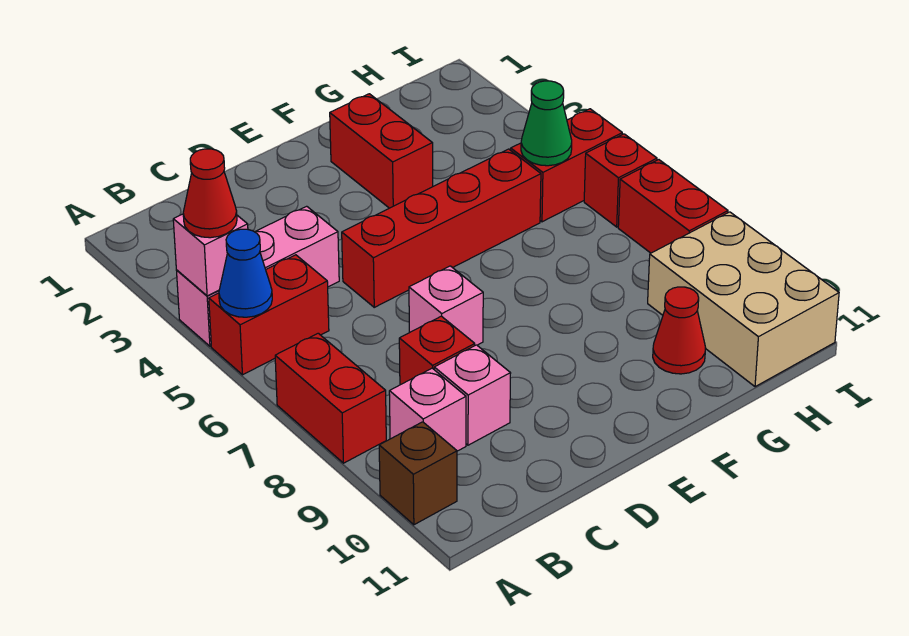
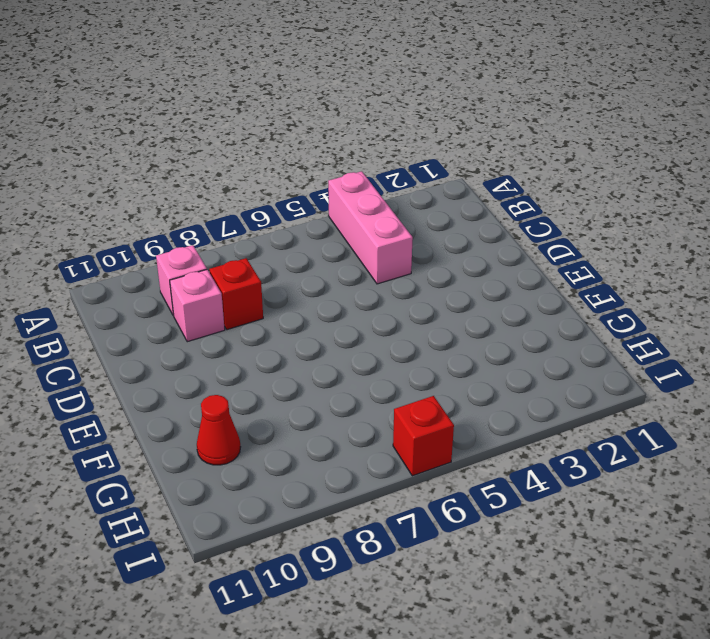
none -> red 1x2 brick [209,255,329,375]
none -> red 1x2 brick [275,333,386,463]
none -> brown 1x1 brick [379,422,457,525]

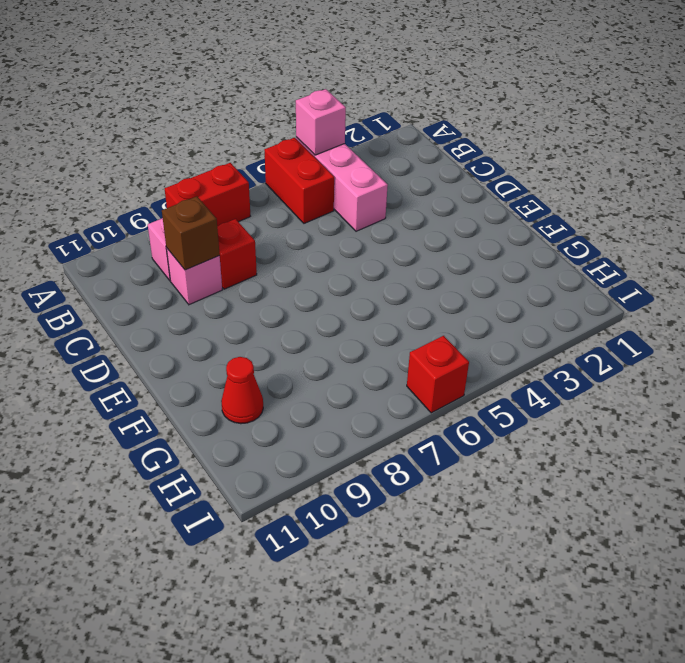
brown 1x1 brick [162,196,220,270] -> brown 1x1 brick moved to [379,422,457,525]
none -> red 1x4 brick [342,149,541,307]
none -> pink 1x1 brick [409,266,483,345]
none -> red 1x2 brick [330,94,433,208]

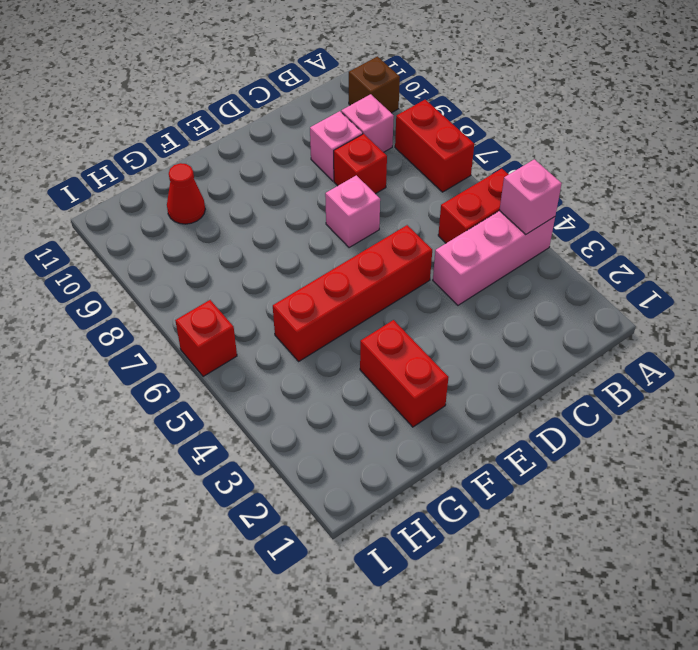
none -> red 1x2 brick [511,109,622,222]
none -> tan 2x3 brick [648,212,839,387]
none -> red 1x2 brick [618,160,728,253]

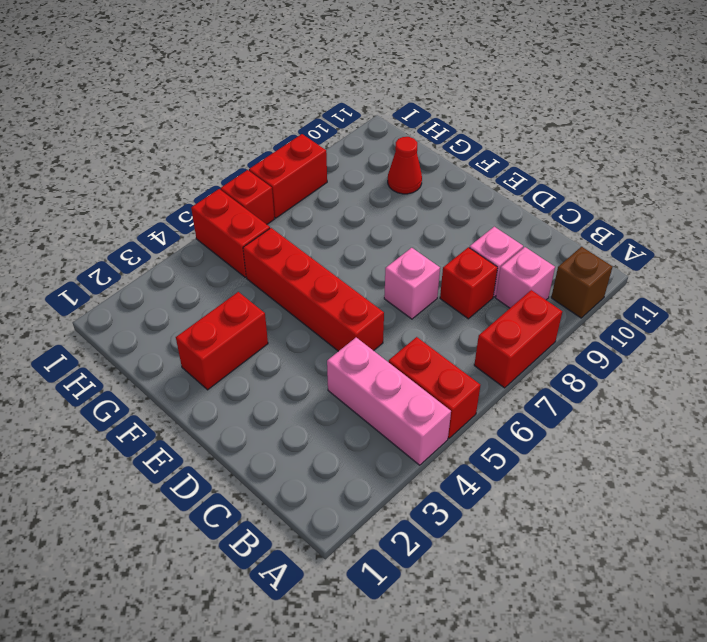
none -> tan 2x3 brick [648,212,839,387]
none -> pink 1x1 brick [173,214,248,296]
none -> blue 1x1 cone [219,229,272,317]

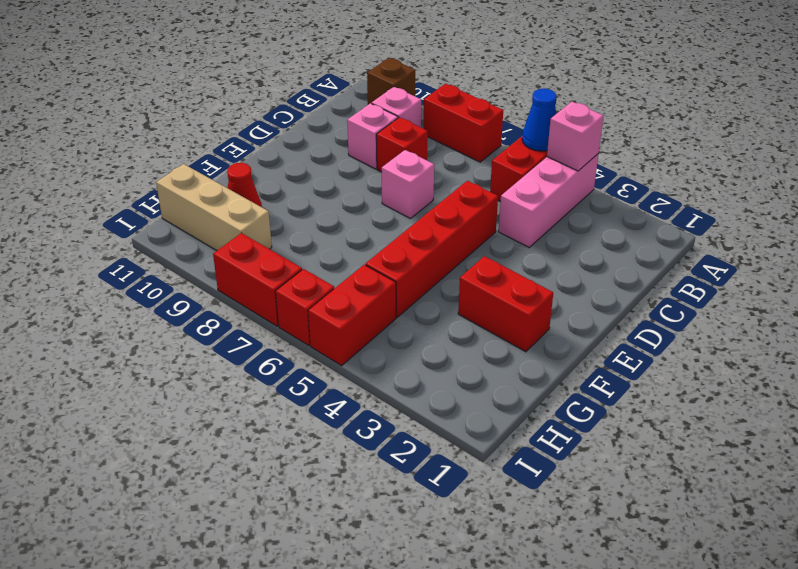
tan 1x3 brick [156,164,272,251] -> tan 2x3 brick [648,212,839,387]
none -> green 1x1 cone [521,81,572,166]
none -> red 1x1 cone [183,149,237,238]

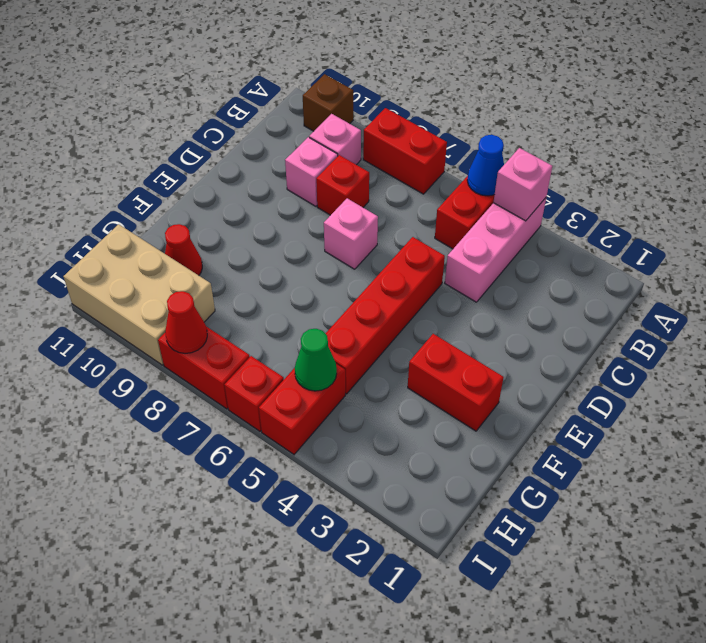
red 1x1 cone [165,291,207,353] -> red 1x1 cone moved to [183,149,237,238]

